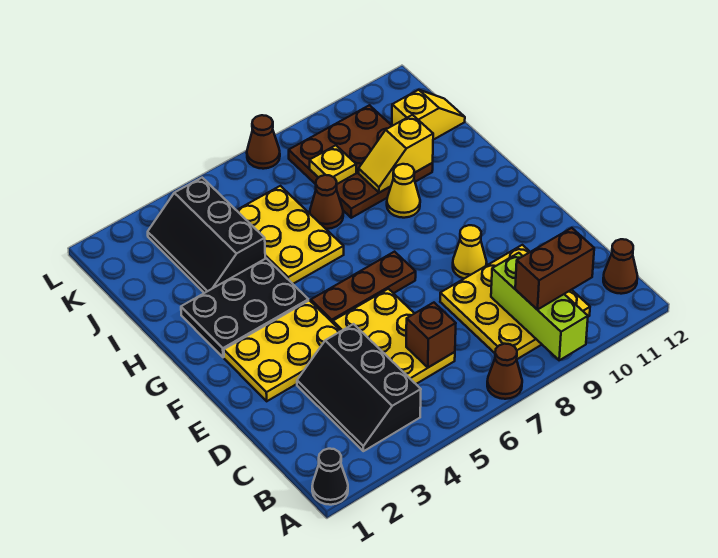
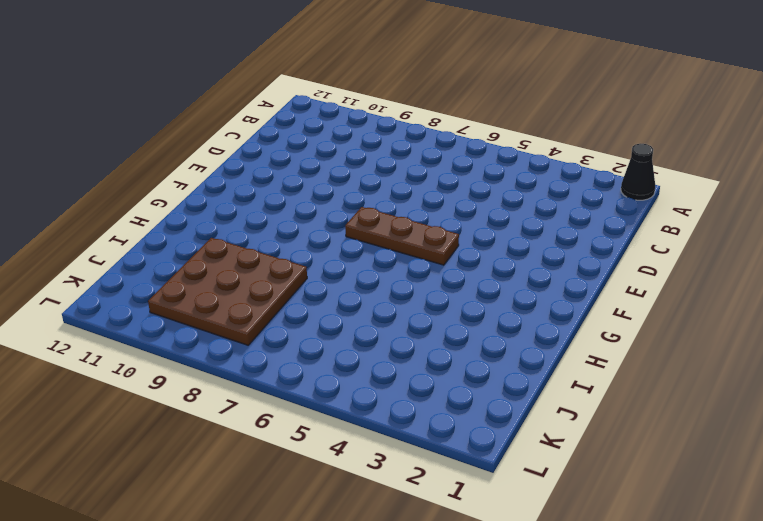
none -> brown 1x1 cone [487,344,522,399]
none -> black 2x3 slope [297,324,421,451]
none -> yellow 3x3 plate [440,245,590,359]

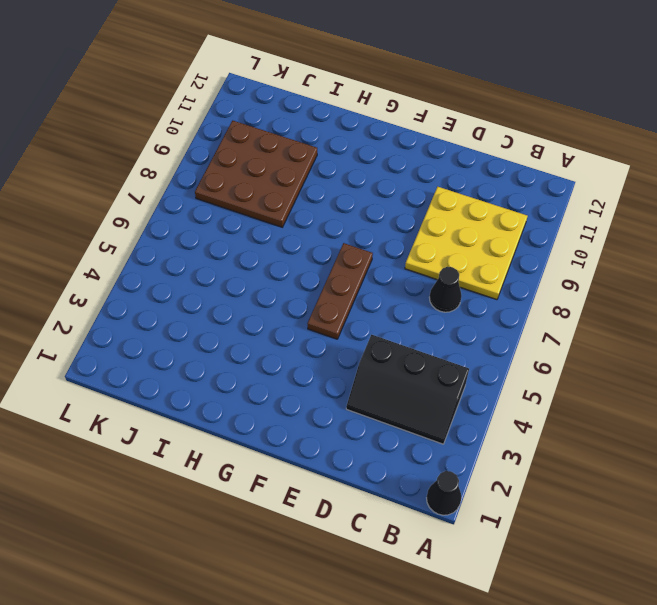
black 1x1 cone [429,267,462,312] -> none
none -> brown 1x1 cone [487,344,522,399]
none -> brown 1x1 cone [603,239,637,294]
none -> yellow 2x3 plate [333,289,455,384]

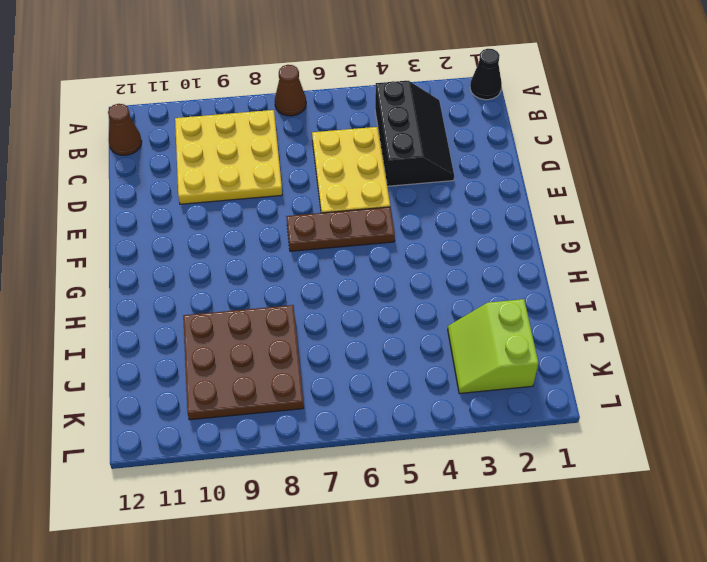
lime 2x2 slope [448,299,539,394] -> black 2x3 slope [148,178,265,293]
none -> yellow 2x3 plate [224,300,341,401]
none -> yellow 1x1 cone [453,225,487,278]
none -> black 2x3 plate [181,258,308,357]

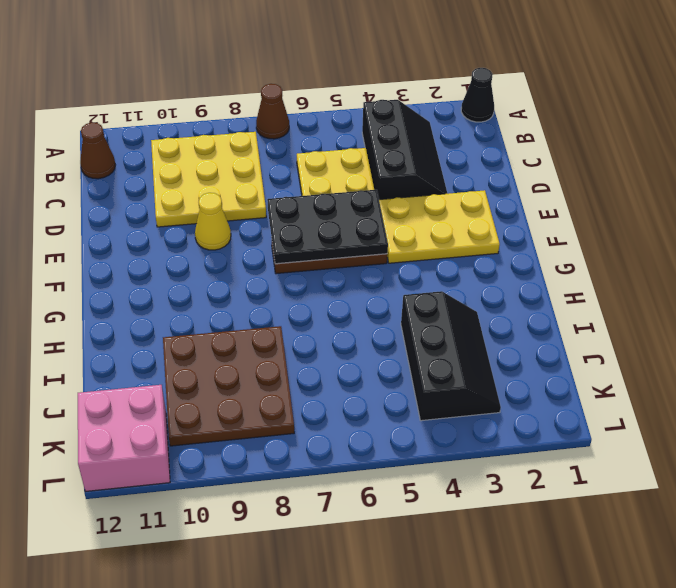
black 2x3 plate [267,190,388,264] -> black 2x3 plate moved to [181,258,308,357]
pink 2x2 brick [78,385,170,492] -> none
none -> yellow 2x3 plate [237,186,344,284]
none -> yellow 1x1 cone [387,164,420,218]
none -> brown 1x1 cone [310,175,343,229]

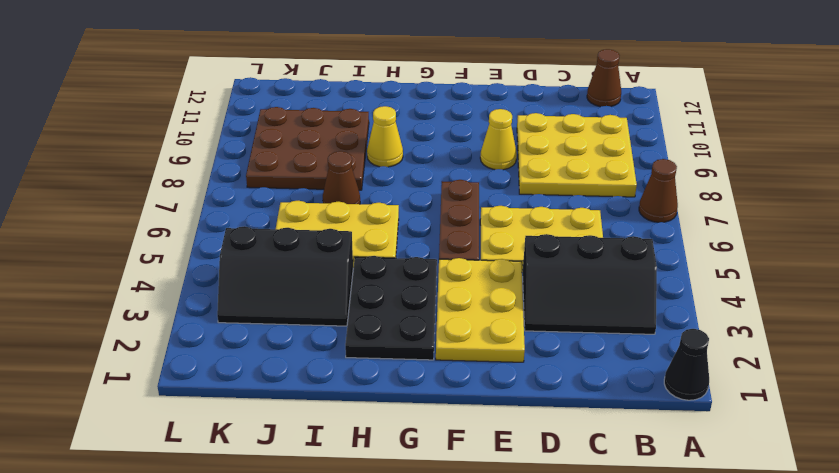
none -> yellow 1x2 slope [392,90,465,140]
none -> brown 1x1 cone [247,115,280,169]
none -> lime 1x3 brick [491,253,588,360]

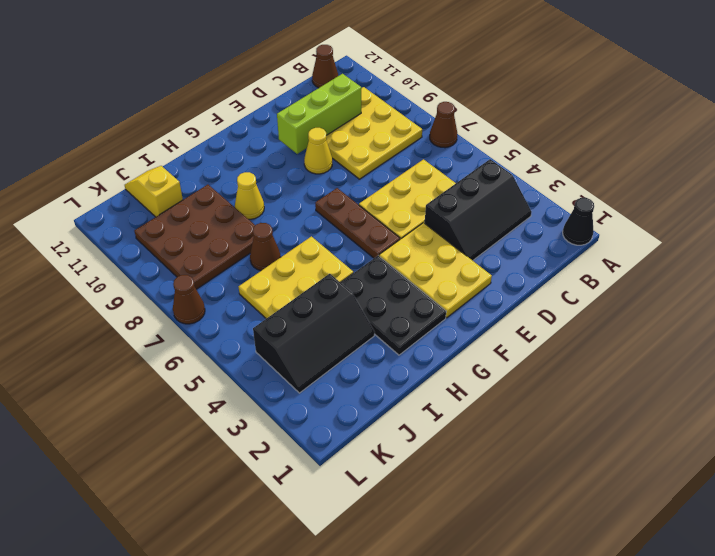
lime 1x3 brick [277,74,362,154] -> lime 1x3 brick moved to [491,253,588,360]
none -> brown 1x1 brick [406,303,456,367]
none -> yellow 1x2 slope [359,115,433,193]
none -> yellow 1x1 plate [310,145,356,184]

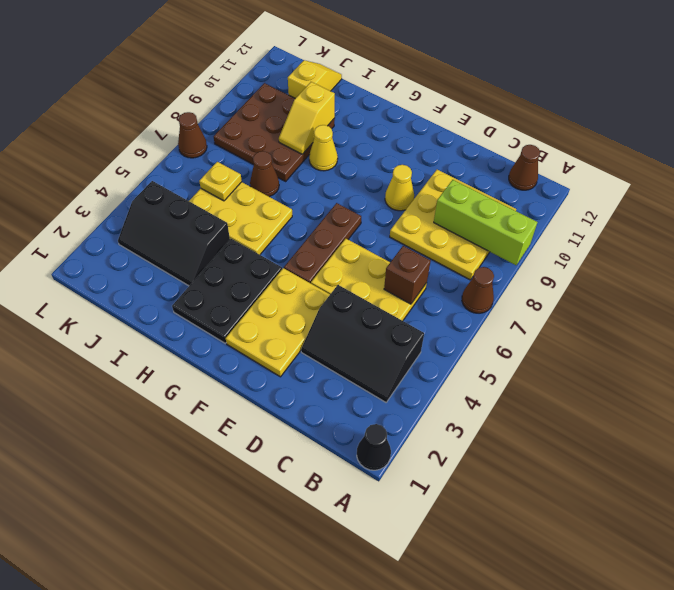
yellow 1x1 plate [199,162,242,201] -> yellow 1x1 plate moved to [310,145,356,184]
none -> brown 1x2 brick [515,228,594,310]

